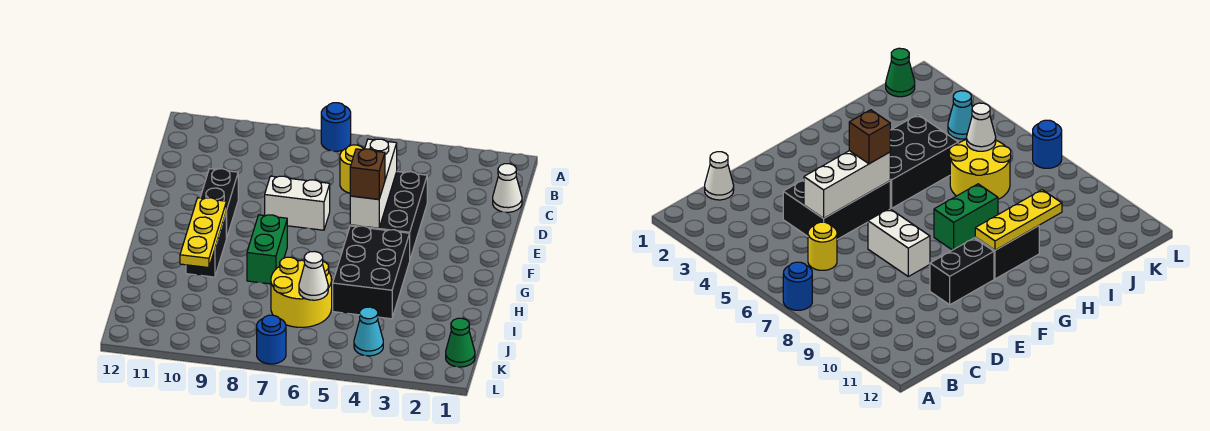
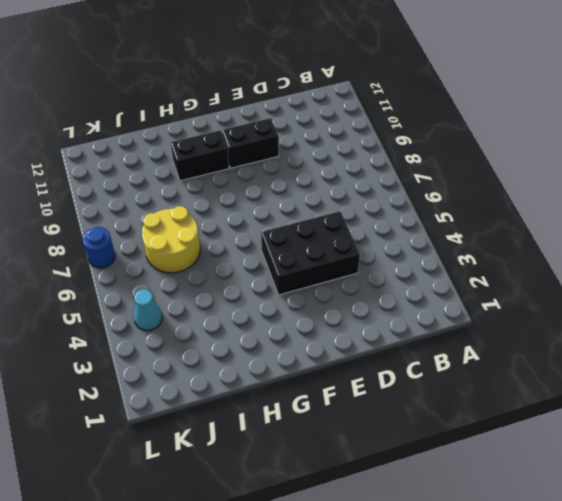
none -> blue 1x1 round brick [321,103,351,151]
none -> white 1x1 cone [493,164,522,212]
none -> yellow 1x1 round brick [340,145,364,193]

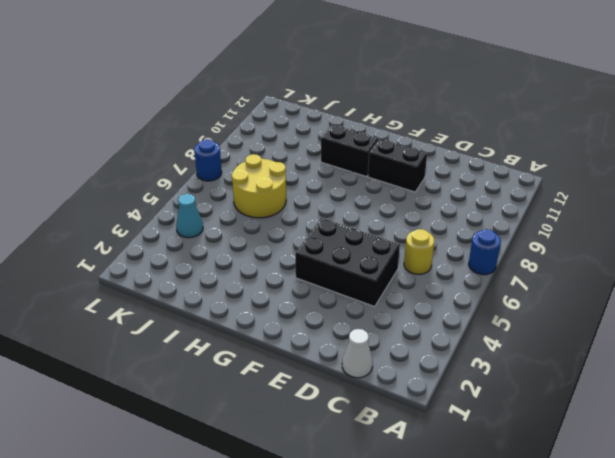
none -> white 1x2 brick [265,176,330,230]
none -> black 2x3 brick [333,226,410,319]
none -> green 1x2 brick [247,215,287,284]

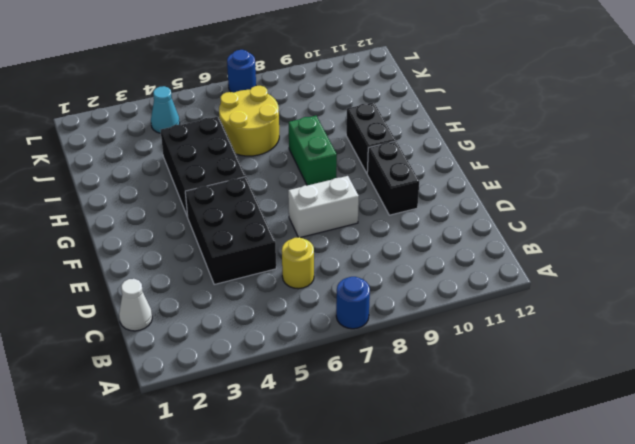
none -> green 1x1 cone [446,318,475,367]
none -> white 1x3 brick [350,139,397,228]
none -> yellow 1x3 plate [180,198,226,268]

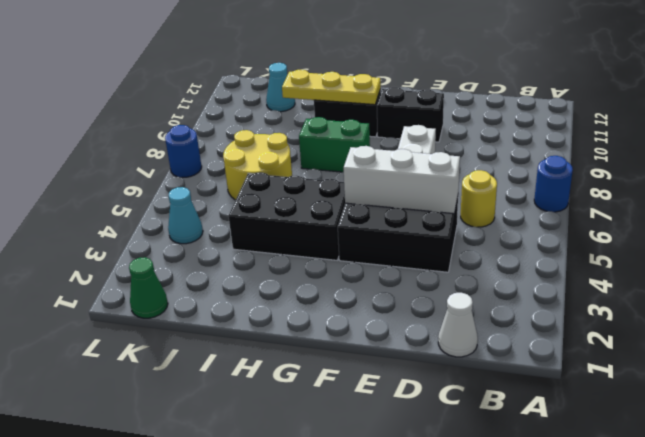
cyan 1x1 cone [266,63,295,112] -> none
none -> white 1x1 cone [299,252,328,300]
none -> brown 1x1 brick [350,149,385,199]

